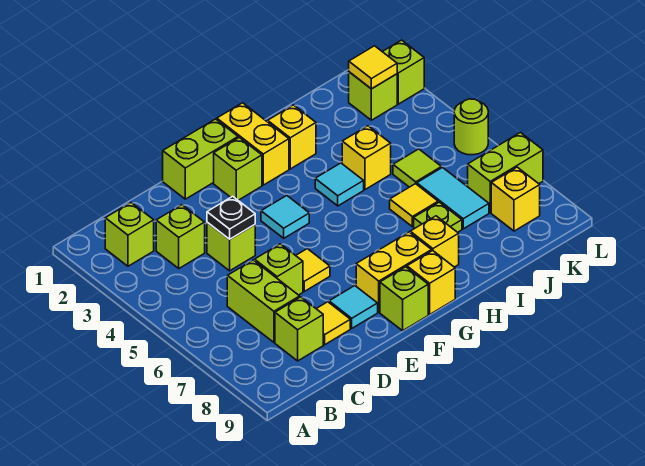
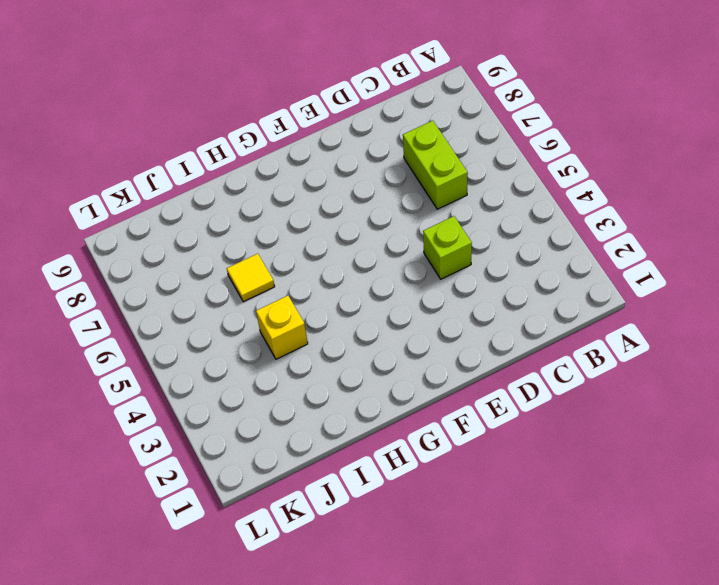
none -> lime 1x1 brick [105,203,154,266]
none -> lime 1x1 brick [156,205,205,268]
none -> lime 1x1 brick [275,297,323,361]
none -> lime 1x1 brick [255,244,303,295]

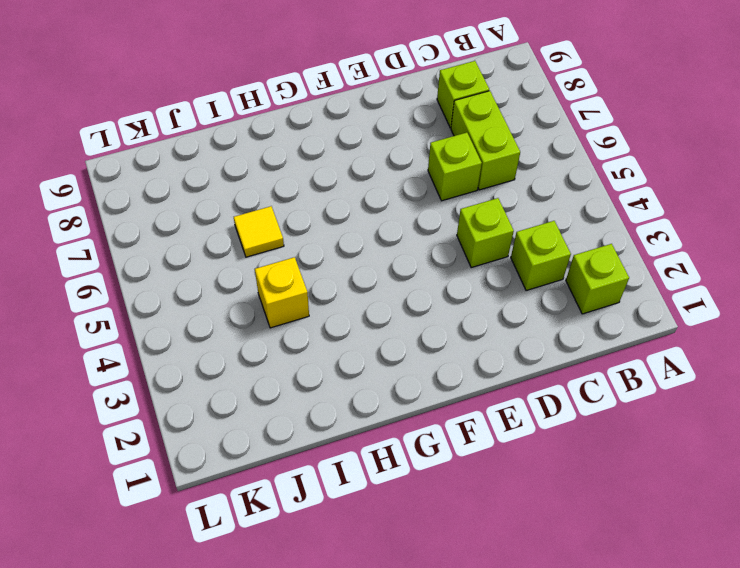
none -> yellow 1x1 tile [316,302,350,345]
none -> lime 1x2 brick [163,119,238,199]
none -> yellow 1x1 tile [296,249,330,291]
none -> cyan 1x1 tile [329,286,378,328]

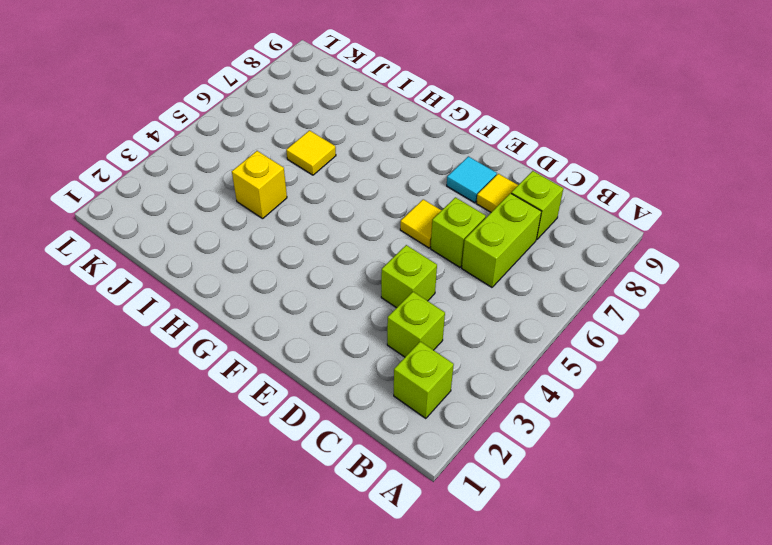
none -> lime 1x2 brick [163,119,238,199]
none -> lime 1x1 brick [214,138,262,200]
none -> cyan 1x1 tile [261,196,309,238]
none -> yellow 1x2 brick [356,232,432,312]

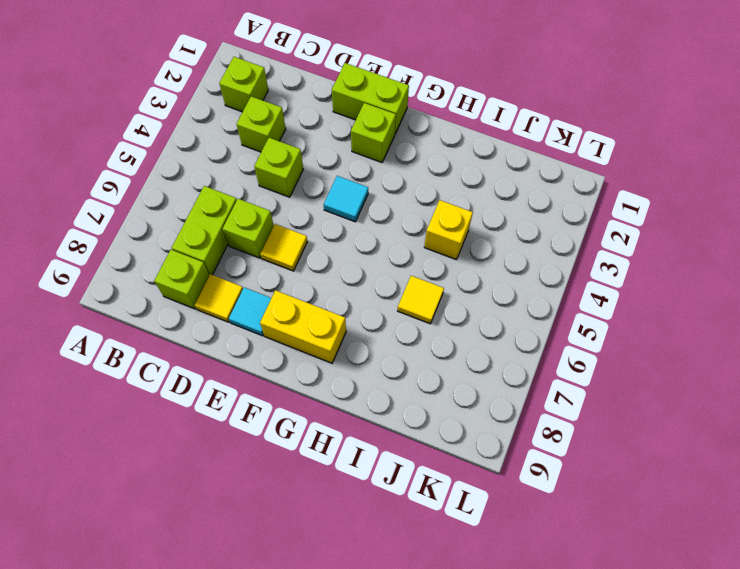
none -> lime 1x1 brick [380,267,428,331]
none -> yellow 1x2 brick [217,103,289,185]
none -> yellow 1x1 brick [407,251,455,314]
none -> yellow 1x1 brick [268,105,316,169]

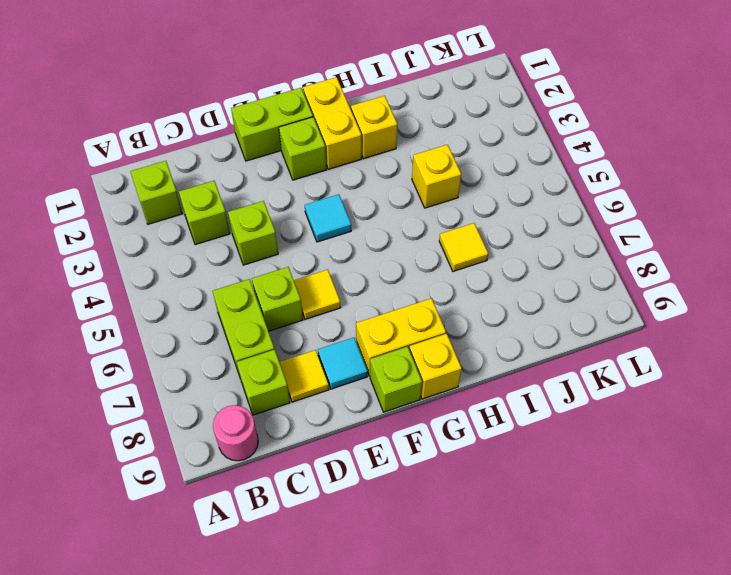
pink 1x1 round brick [213,405,258,461] -> none
none -> cyan 1x1 tile [315,163,364,206]
none -> yellow 1x1 brick [410,216,459,267]
none -> lime 1x1 plate [414,202,462,232]
none -> lime 1x1 tile [393,149,441,187]

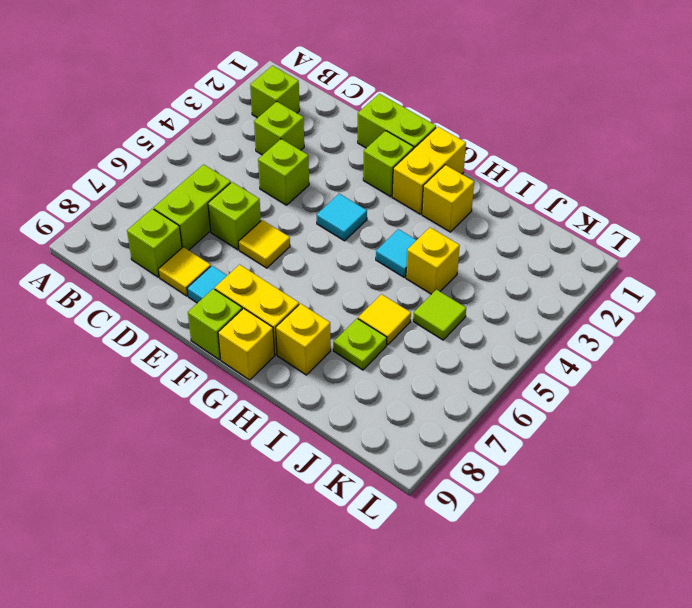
none -> cyan 1x2 tile [417,168,489,229]
none -> lime 1x1 brick [349,72,397,120]
none -> lime 1x2 brick [468,133,543,213]
none -> yellow 1x1 brick [491,167,540,231]

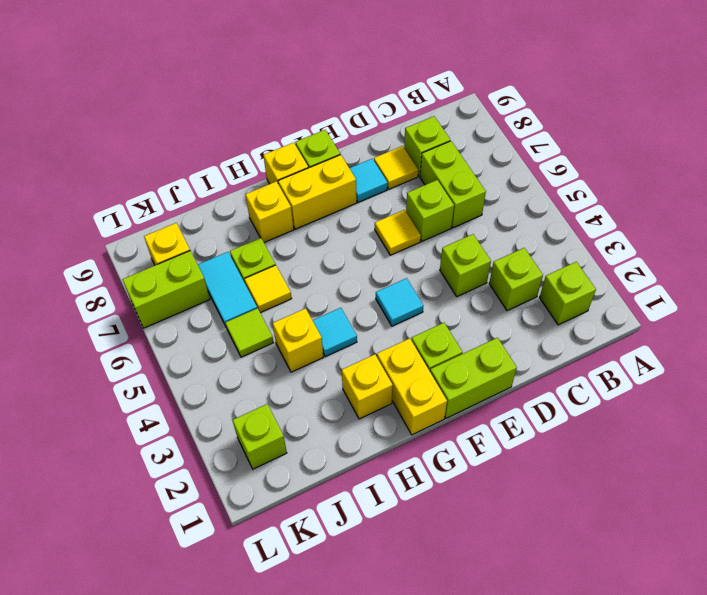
none -> lime 1x1 brick [382,40,424,104]
none -> lime 1x1 round brick [454,99,488,155]
none -> black 1x1 plate [207,196,255,239]
none -> yellow 1x1 tile [349,46,397,89]

